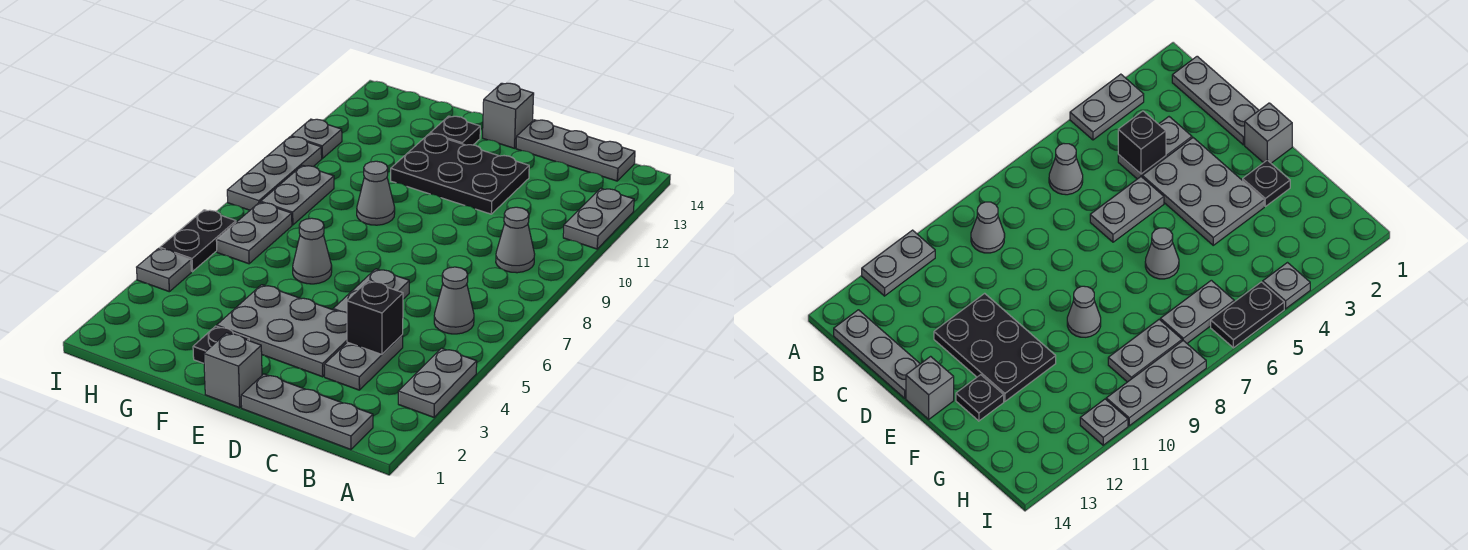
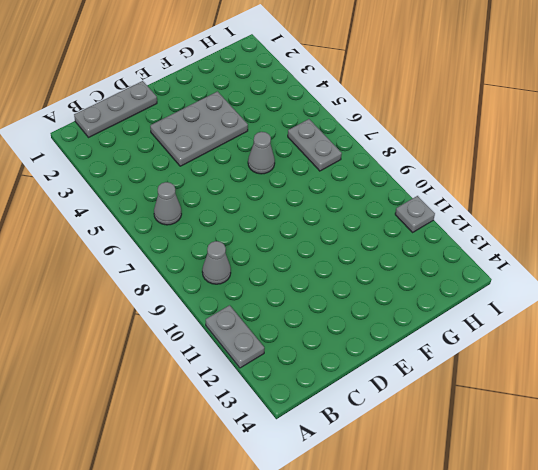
none -> grey 1x2 plate [398,348,477,417]
none -> grey 1x3 plate [516,120,635,181]
none -> grey 1x2 plate [324,335,403,390]

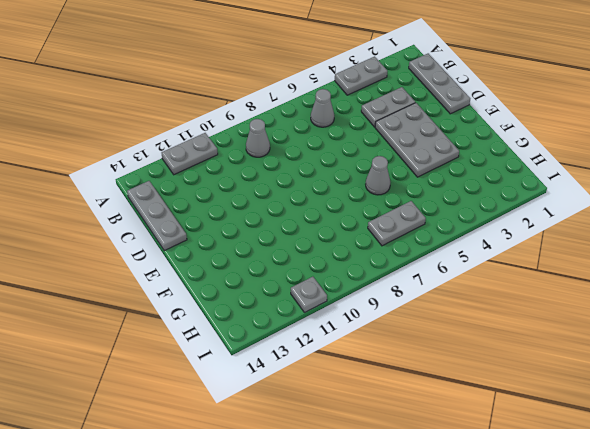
none -> grey 1x2 plate [333,269,409,313]
none -> black 2x3 plate [391,134,529,214]
none -> grey 1x1 brick [204,333,262,408]

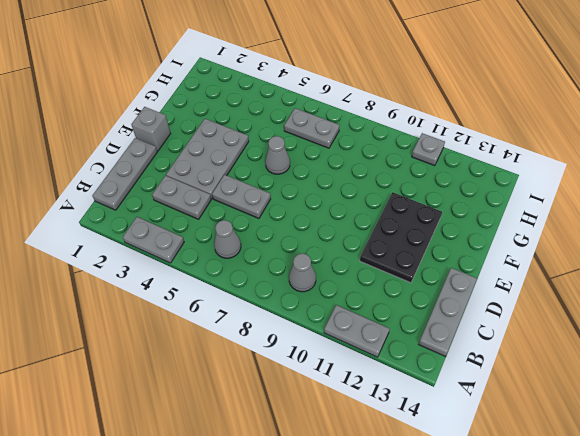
none -> grey 1x1 brick [483,83,534,148]
none -> black 1x1 plate [193,326,249,364]
none -> grey 1x1 cone [357,161,395,225]

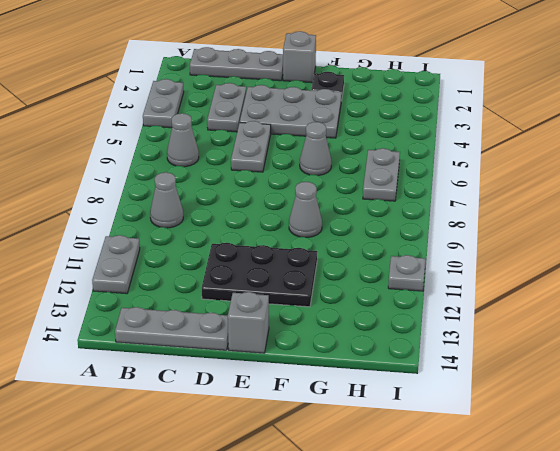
none -> black 1x1 plate [430,116,480,145]
none -> grey 1x2 plate [261,165,334,225]
none -> grey 1x1 plate [137,248,191,292]

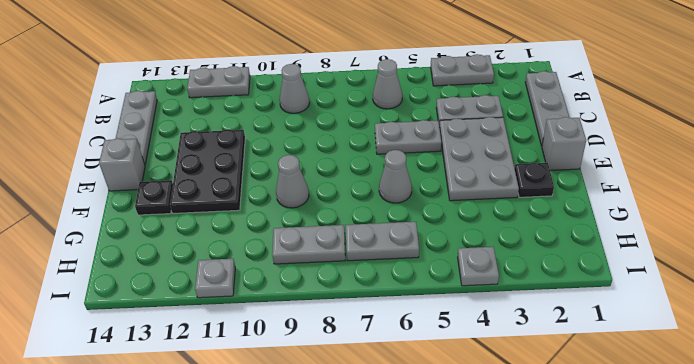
none -> black 1x2 plate [160,210,236,272]
none -> grey 1x3 plate [227,137,322,210]
none -> black 1x1 brick [347,281,403,354]

